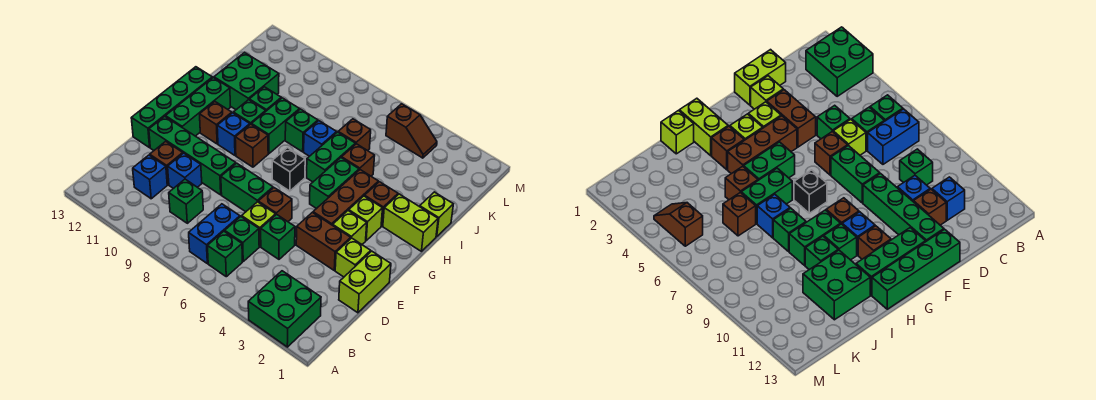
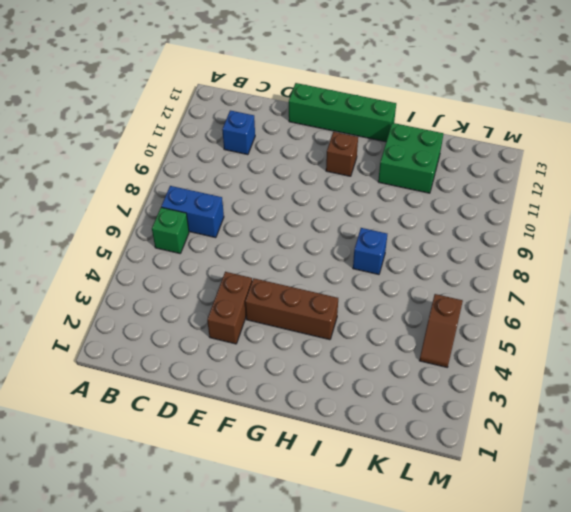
none -> green 2x2 brick [248,271,321,347]
none -> green 1x1 brick [225,217,259,261]
none -> green 1x1 brick [169,179,203,223]
none -> lime 1x2 brick [339,251,391,313]

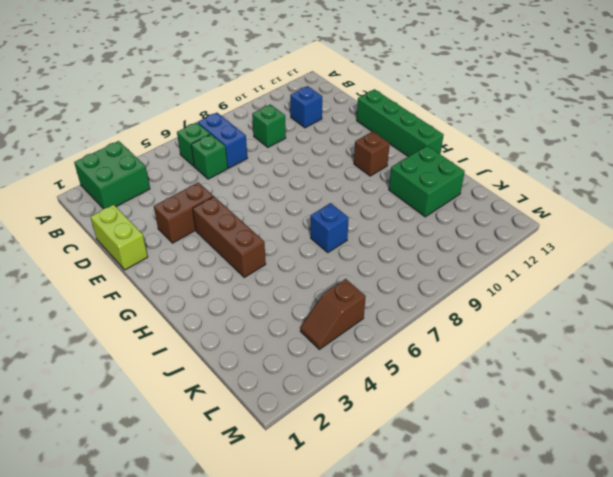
none -> green 1x1 brick [261,214,295,259]
none -> lime 1x1 brick [242,202,276,247]
none -> blue 1x1 brick [168,153,202,189]
none -> brown 1x1 brick [150,141,183,185]

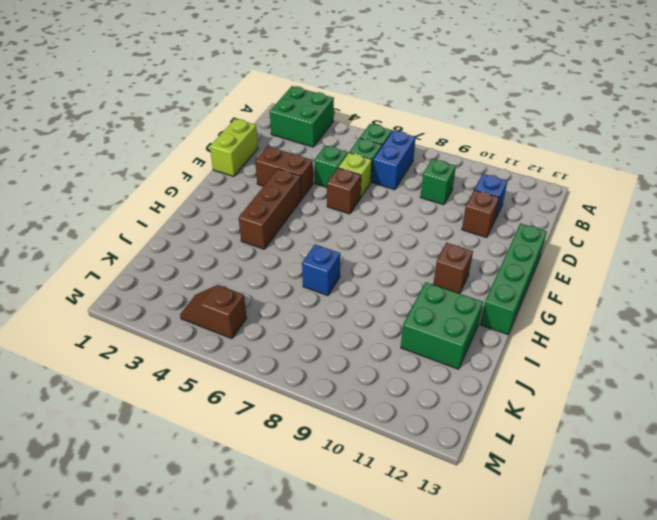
none -> blue 1x1 brick [168,153,202,189]
none -> lime 1x1 brick [335,238,371,277]
none -> green 1x2 brick [221,163,273,212]
none -> green 1x4 brick [149,116,236,195]

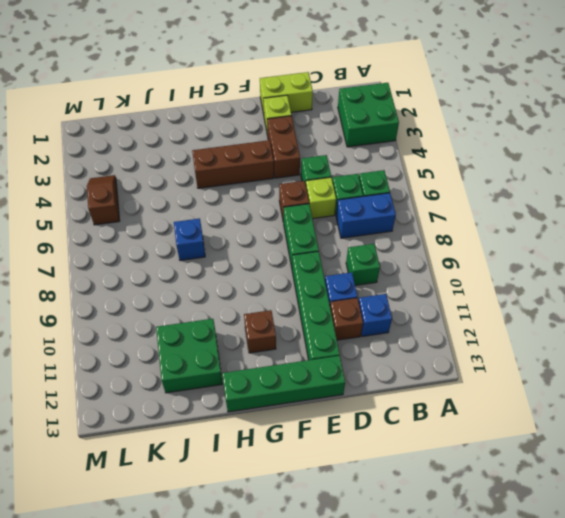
none -> lime 1x1 brick [333,211,367,244]
none -> green 1x3 brick [166,78,230,136]
none -> lime 1x1 brick [349,196,383,240]
none -> green 1x2 brick [310,158,359,209]

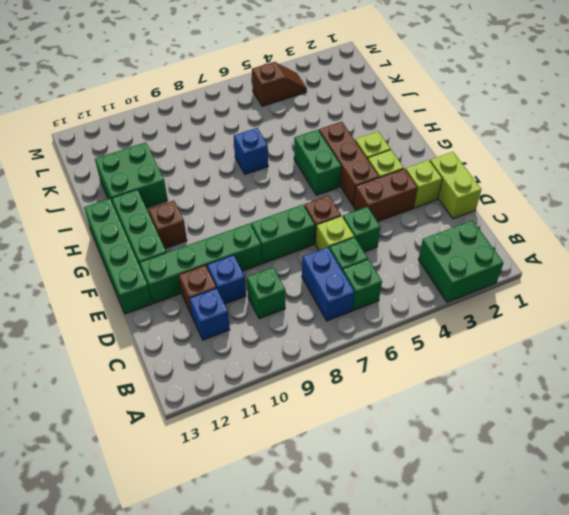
none -> black 1x1 brick [272,148,305,191]
none -> brown 1x1 brick [235,124,268,167]
none -> blue 1x1 brick [217,113,250,155]
none -> lime 1x2 brick [383,194,438,251]

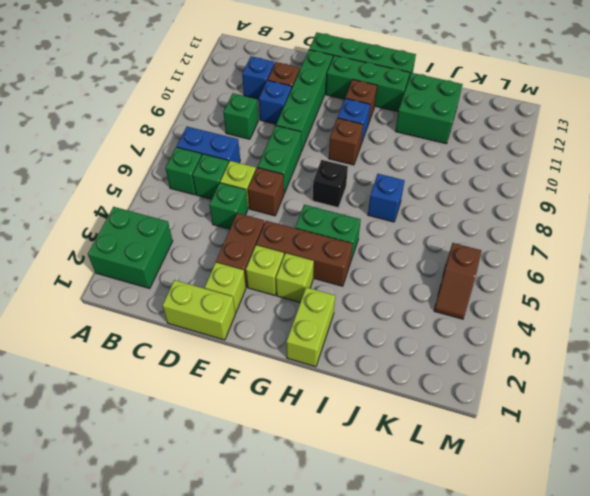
none -> brown 1x1 brick [365,182,398,226]
none -> green 1x2 brick [307,132,355,182]
none -> green 1x2 brick [252,98,300,154]
none -> green 1x1 brick [233,100,266,124]

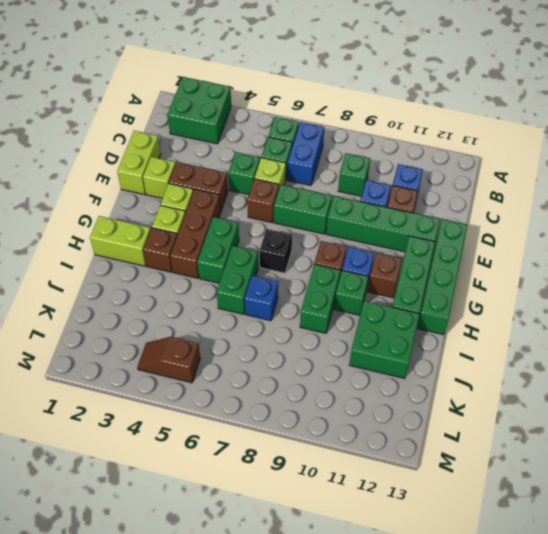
none -> lime 1x1 brick [420,192,453,237]
none -> brown 1x1 brick [342,144,375,176]
none -> green 1x1 brick [285,109,318,152]
none -> green 1x1 brick [249,87,281,111]

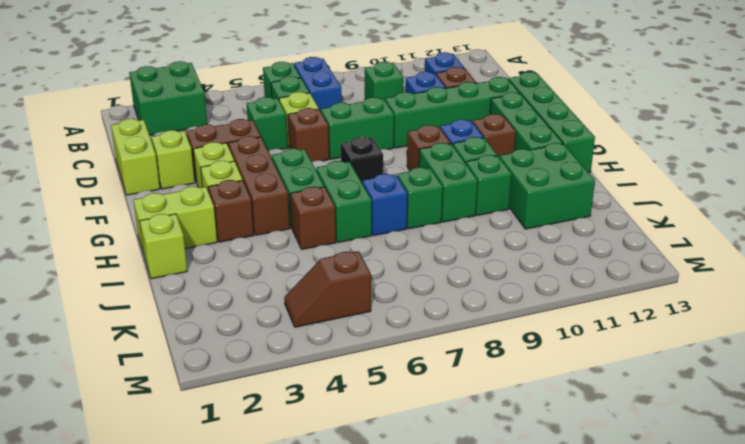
none -> brown 1x1 brick [338,119,371,151]

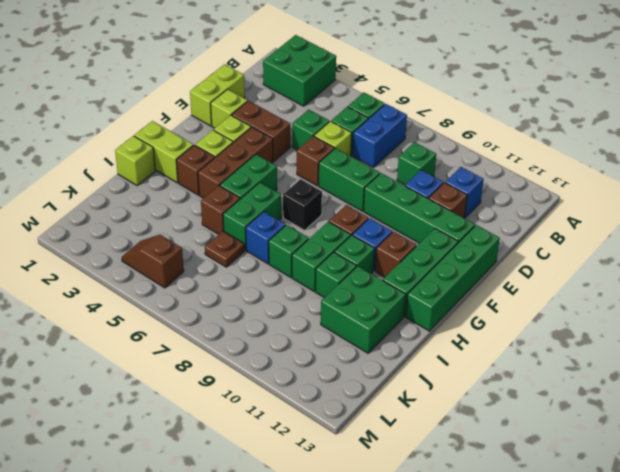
brown 1x1 plate [205,231,244,267] -> brown 1x1 brick [338,119,371,151]

